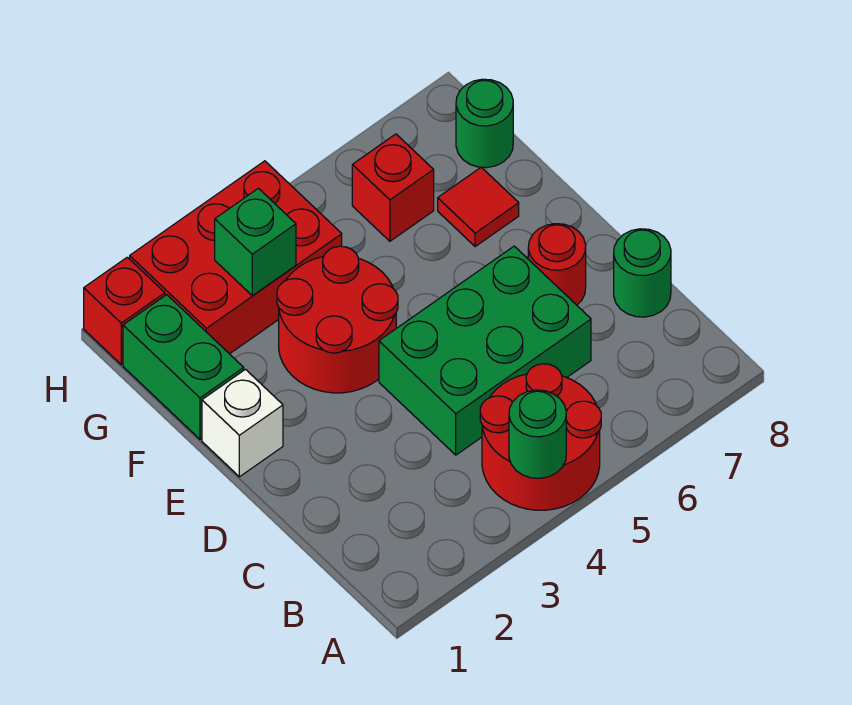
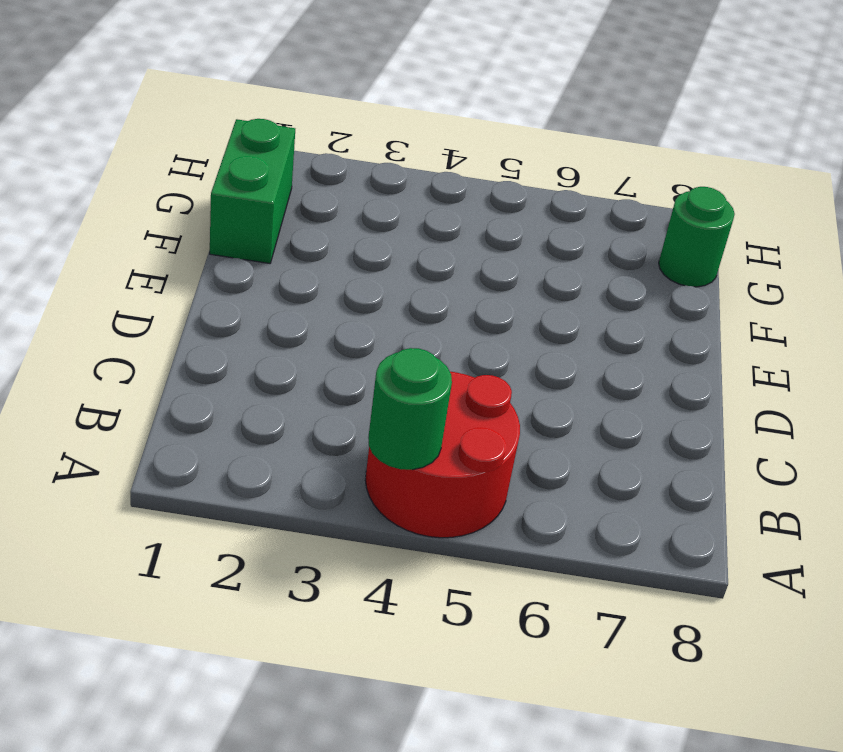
none -> green 2x3 brick [379,246,591,455]
none -> green 1x1 round brick [614,229,671,317]
none -> red 1x1 round brick [528,224,586,305]

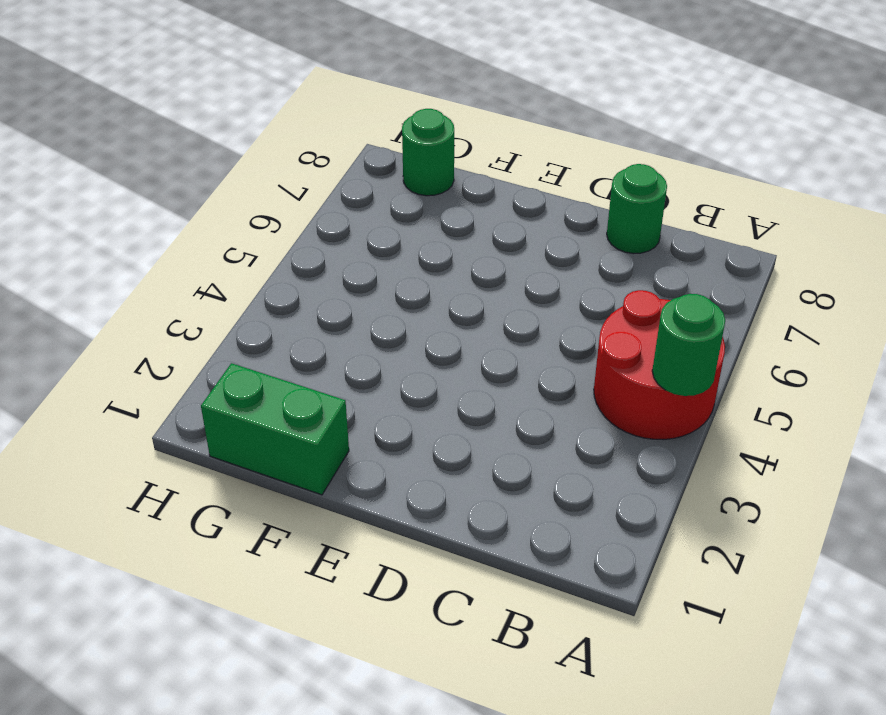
none -> green 2x3 brick [379,246,591,455]
none -> red 1x1 round brick [528,224,586,305]
none -> white 1x1 brick [202,370,283,477]

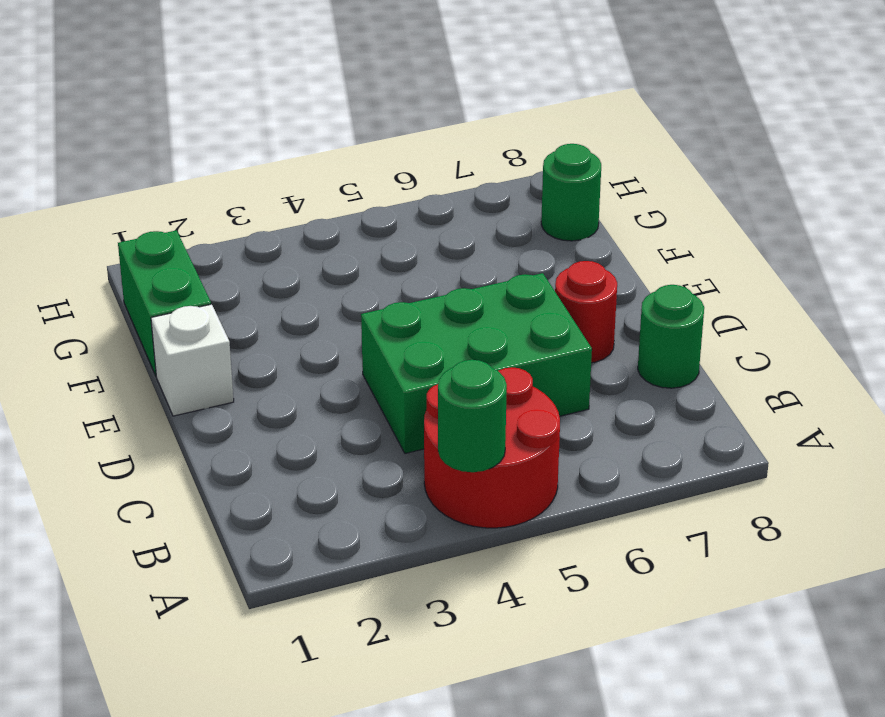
none -> red 2x2 round brick [277,246,398,393]
none -> red 1x1 tile [438,167,519,247]
none -> red 2x3 brick [130,161,342,354]

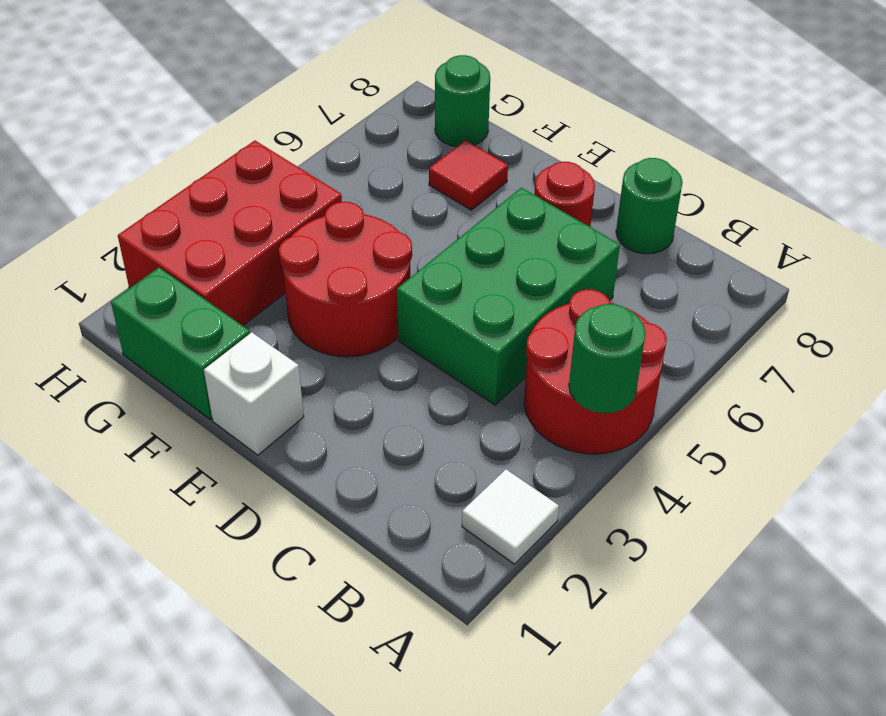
white 1x1 tile [462,469,559,564] -> none
none -> red 1x1 brick [352,134,434,241]
none -> red 1x1 brick [84,257,165,365]
none -> green 1x1 brick [215,188,296,296]

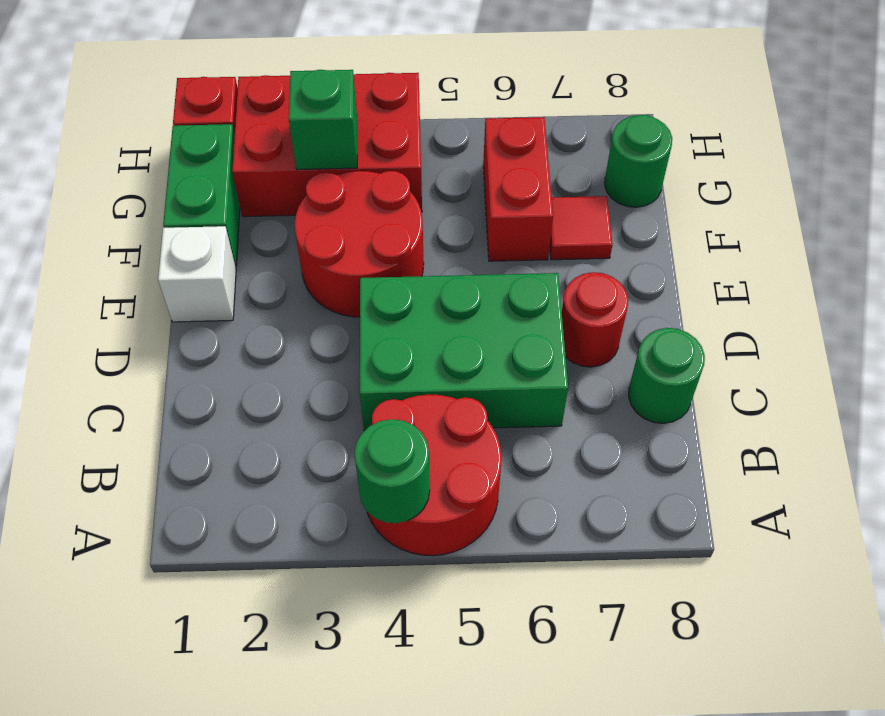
red 1x2 brick [483,117,553,261] -> red 1x1 brick [352,134,434,241]

